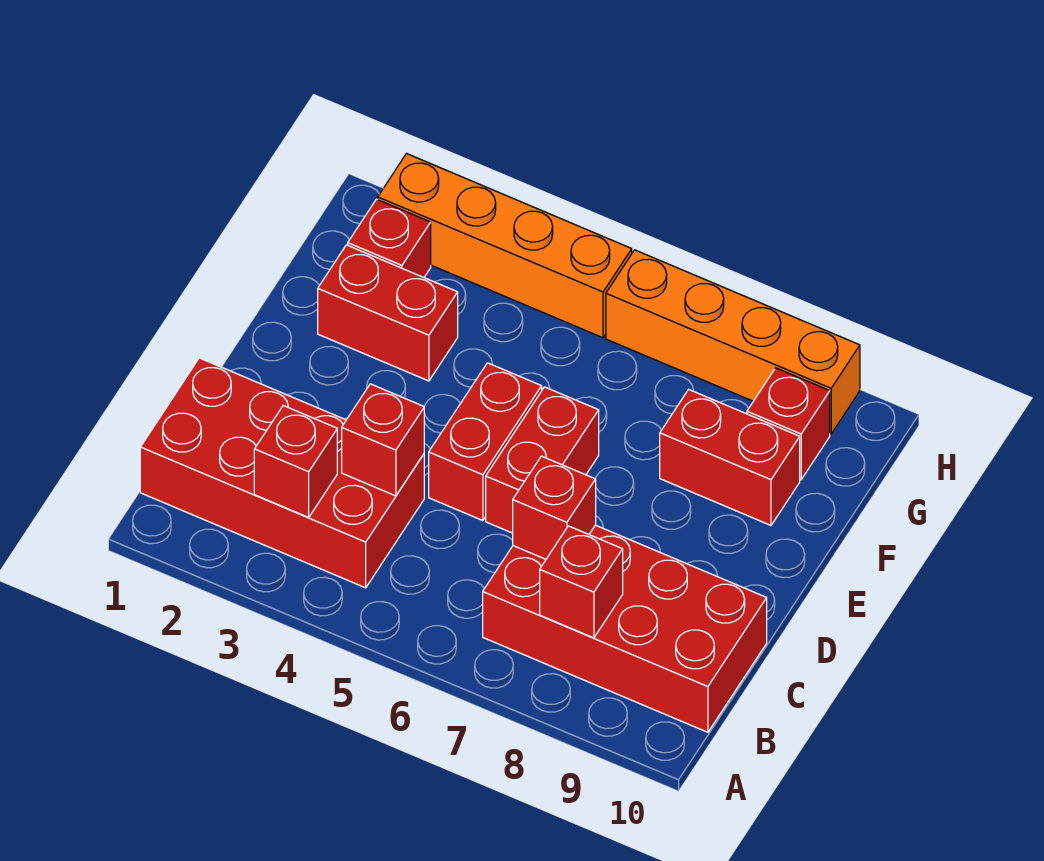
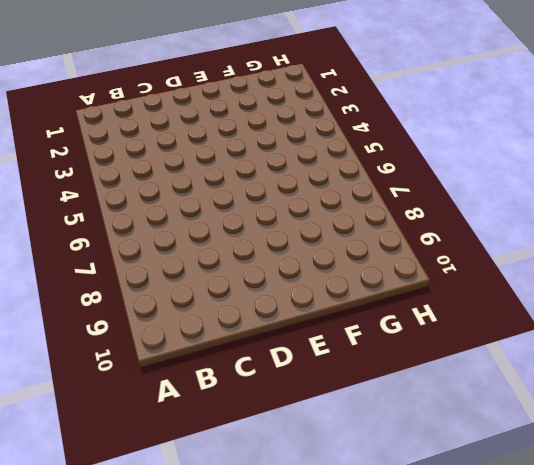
none -> red 2x4 brick [140,358,424,588]
none -> red 2x4 brick [483,525,767,732]
none -> red 1x2 brick [429,363,542,521]

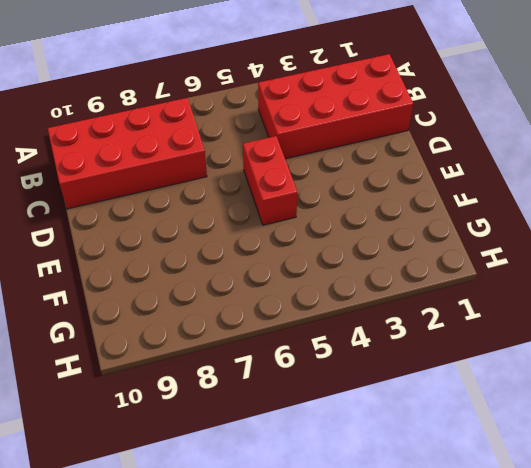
none -> red 1x2 brick [486,387,599,533]
none -> red 1x2 brick [318,245,458,381]
none -> red 1x2 brick [660,389,800,525]

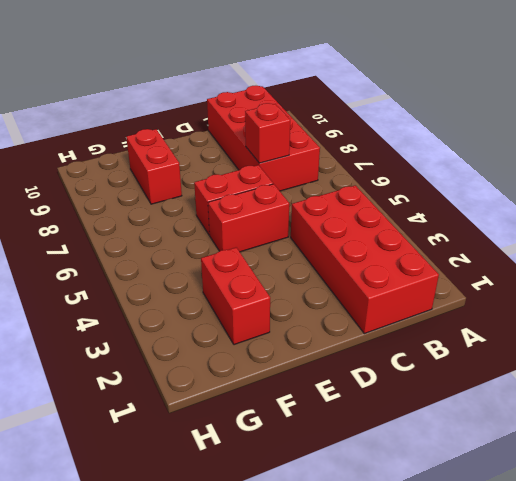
none -> red 1x1 brick [348,199,431,277]
none -> red 1x1 brick [747,368,830,480]
none -> orange 1x4 brick [378,154,632,338]

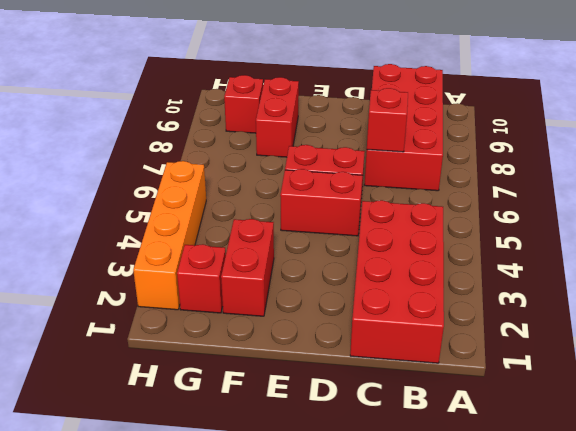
none -> orange 1x4 brick [606,250,860,434]
none -> red 1x1 brick [254,406,337,517]
none -> red 1x1 brick [540,526,623,638]

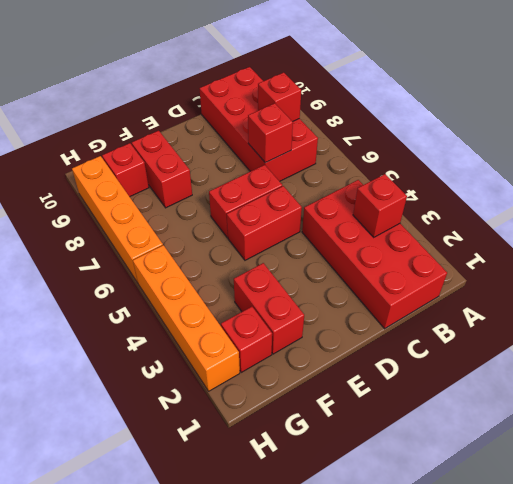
none -> red 1x1 brick [342,384,424,496]

